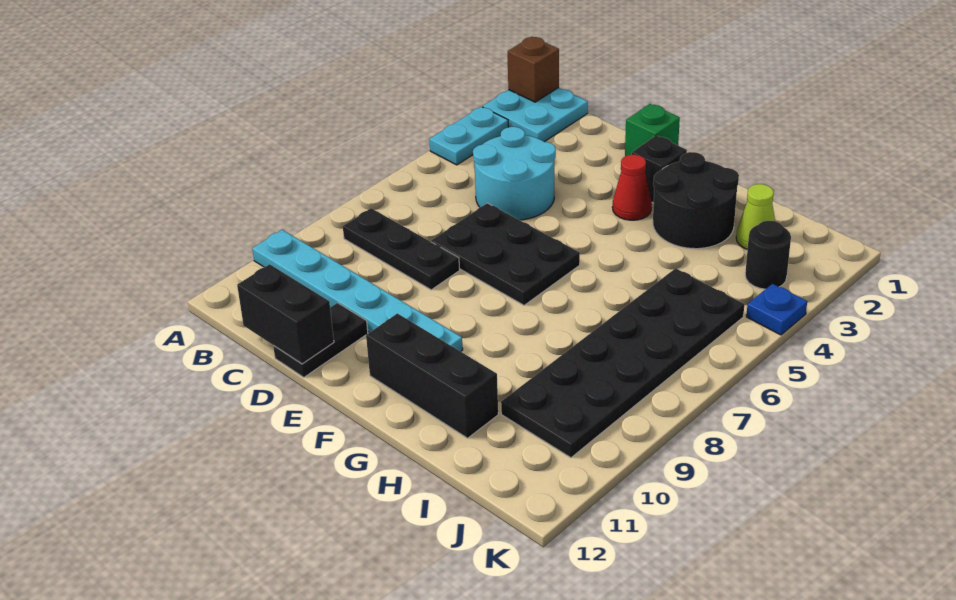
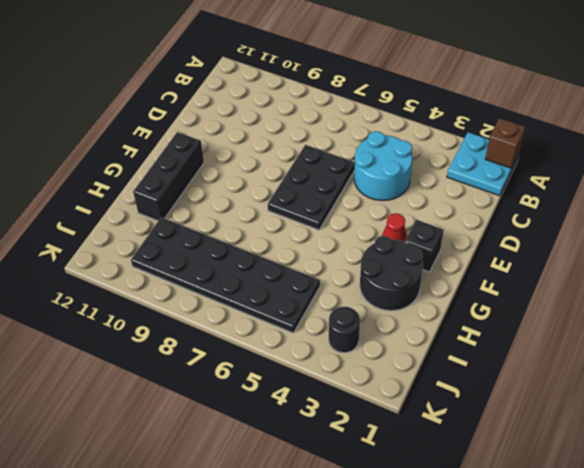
none -> cyan 1x2 plate [429,107,508,165]
none -> cyan 1x6 plate [252,230,463,352]
none -> black 1x3 plate [343,208,460,290]

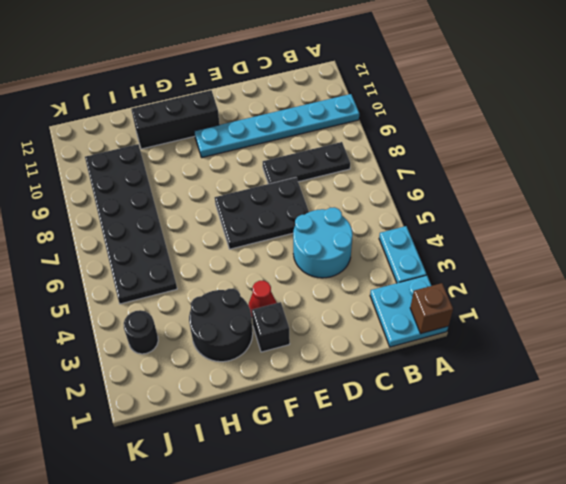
none -> black 1x2 plate [273,303,368,377]
none -> green 1x1 brick [625,104,680,156]
none -> lime 1x1 cone [736,184,775,249]

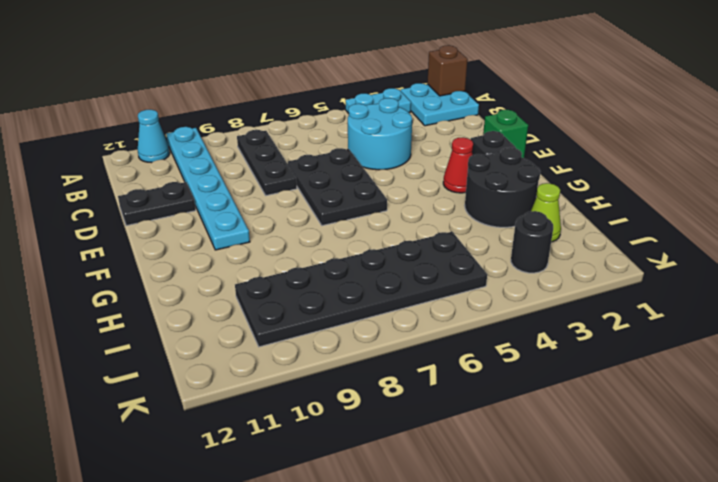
cyan 1x1 cone [138,110,170,163] -> none
none -> black 1x3 brick [366,313,498,438]
none -> blue 1x1 plate [746,284,807,335]
none -> black 1x2 brick [237,264,334,364]

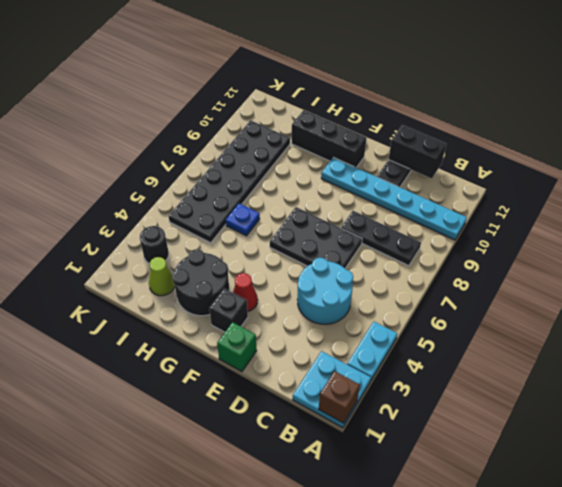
blue 1x1 plate [226,203,260,236] -> blue 1x1 plate moved to [746,284,807,335]

